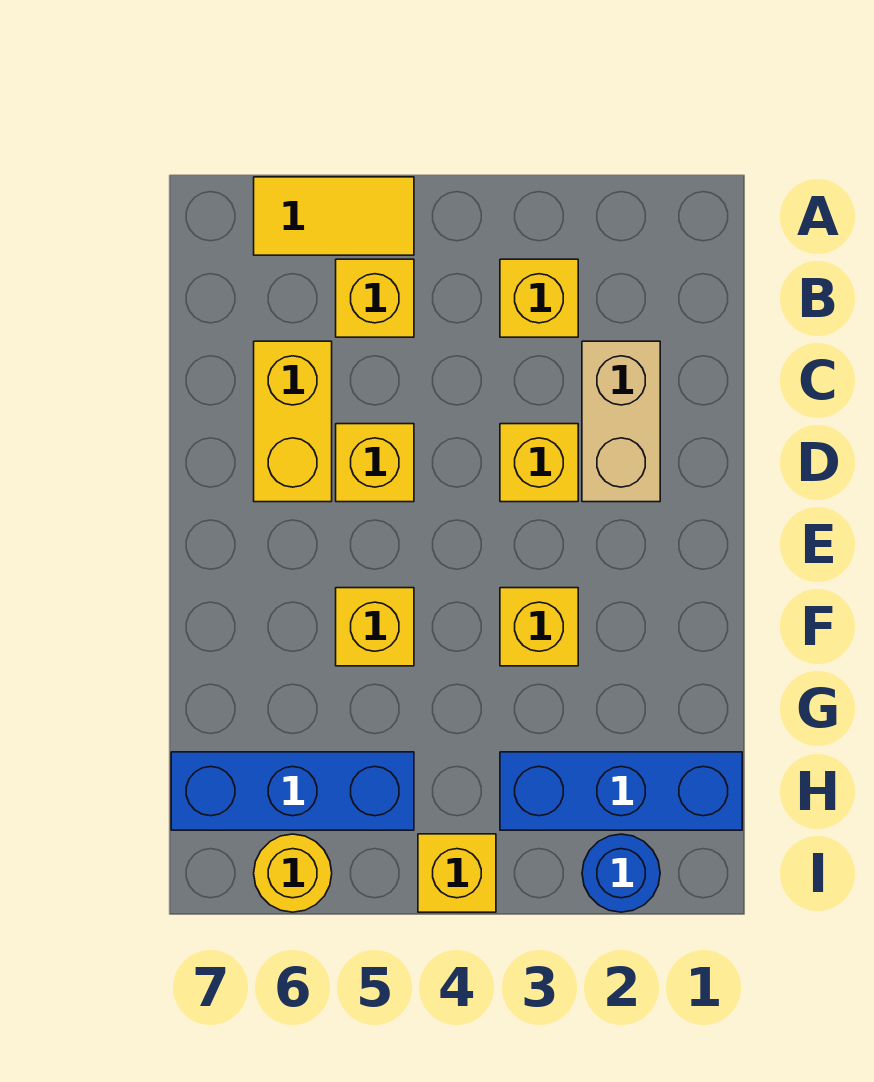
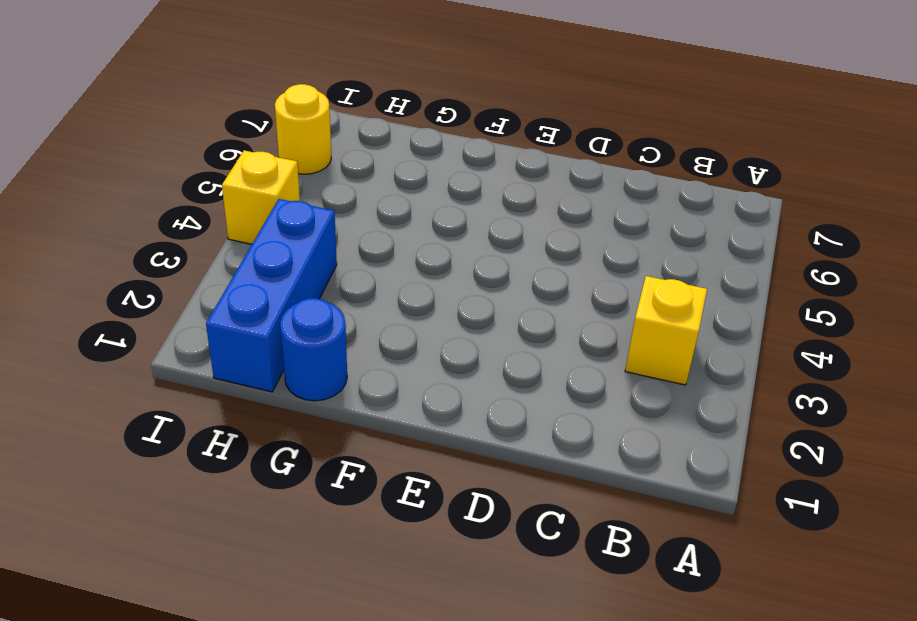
blue 1x1 round brick [280,298,347,401] -> blue 1x1 round brick moved to [582,834,660,912]
none -> yellow 1x2 tile [254,177,414,255]
none -> yellow 1x1 brick [336,259,414,337]
none -> tan 1x2 brick [582,341,660,502]

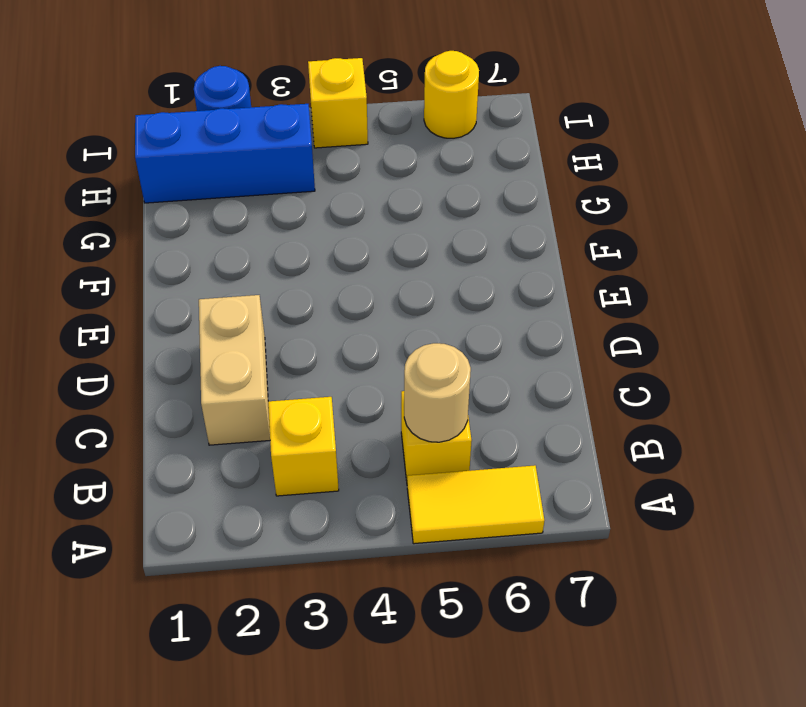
tan 1x1 round brick [404,343,471,442] -> none
none -> yellow 1x2 brick [254,341,332,502]
none -> yellow 1x1 brick [500,424,578,502]
none -> yellow 1x1 brick [336,424,414,502]

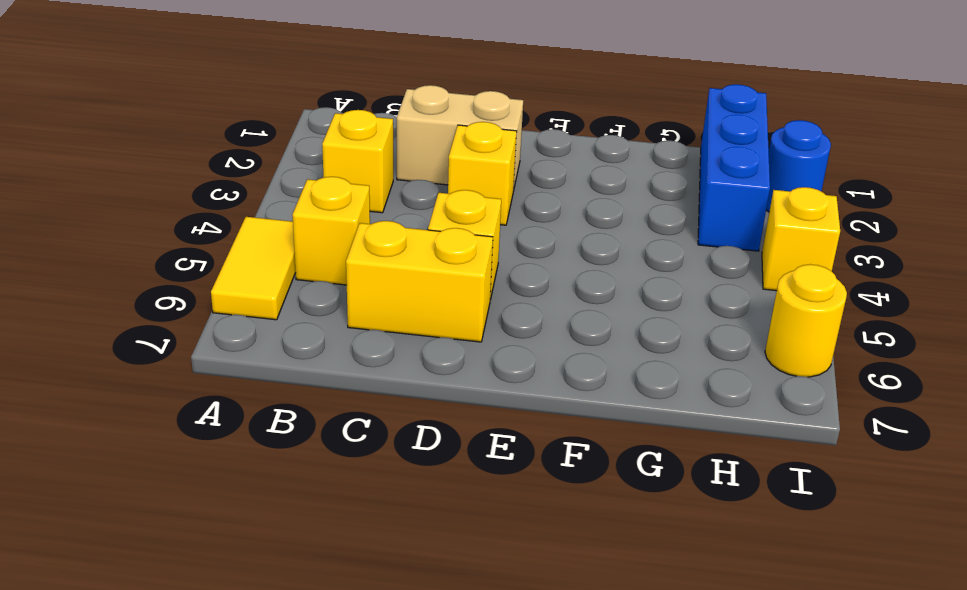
none -> yellow 1x1 brick [500,588,578,666]
none -> yellow 1x1 brick [336,588,414,666]
none -> blue 1x3 brick [171,752,414,830]

